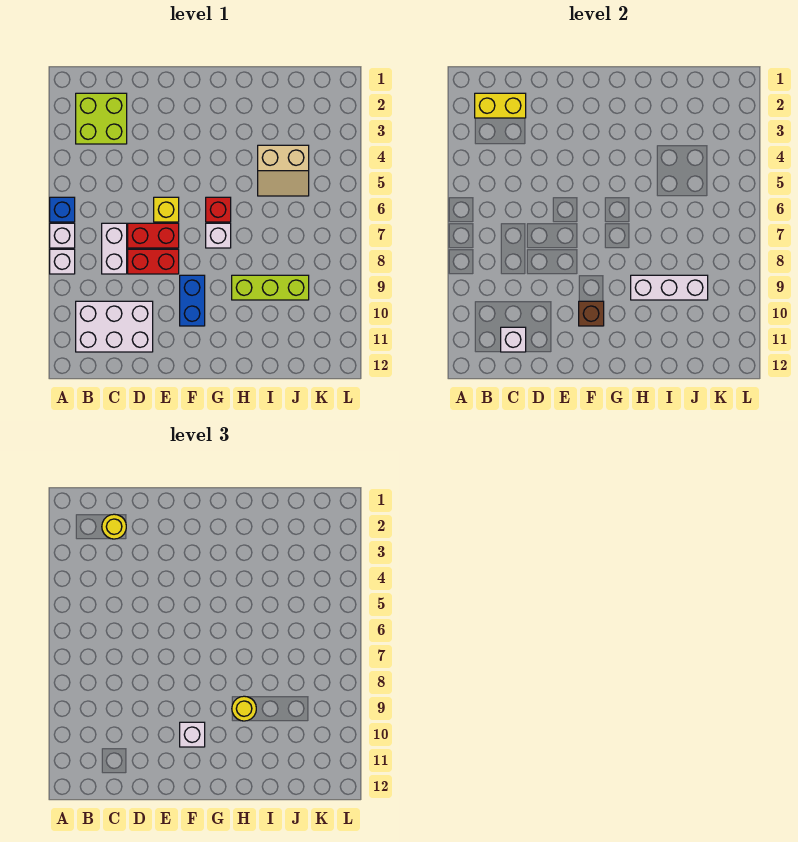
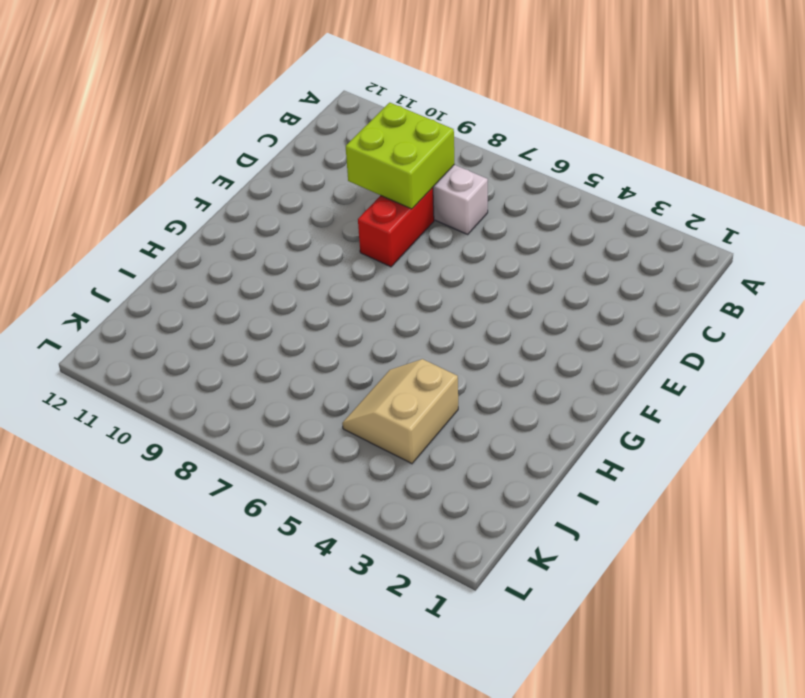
lime 2x2 brick [346,103,454,209] -> lime 2x2 brick moved to [76,93,127,144]
none -> blue 1x1 brick [50,197,75,222]
none -> white 1x1 brick [50,223,75,248]
none -> white 1x1 brick [50,249,75,274]

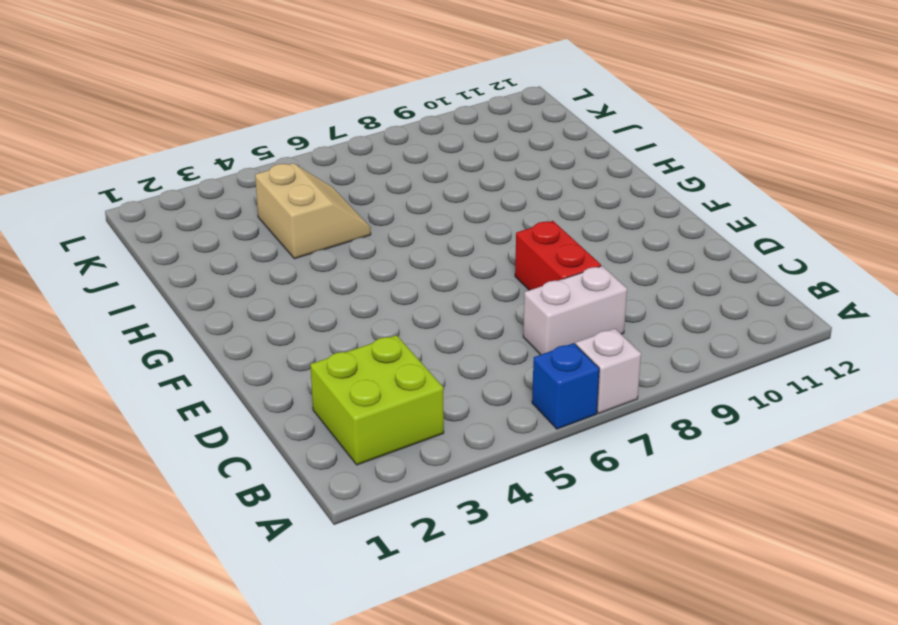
none -> white 1x1 brick [50,249,75,274]
none -> white 2x3 brick [76,301,153,352]
none -> red 1x2 brick [128,223,179,248]

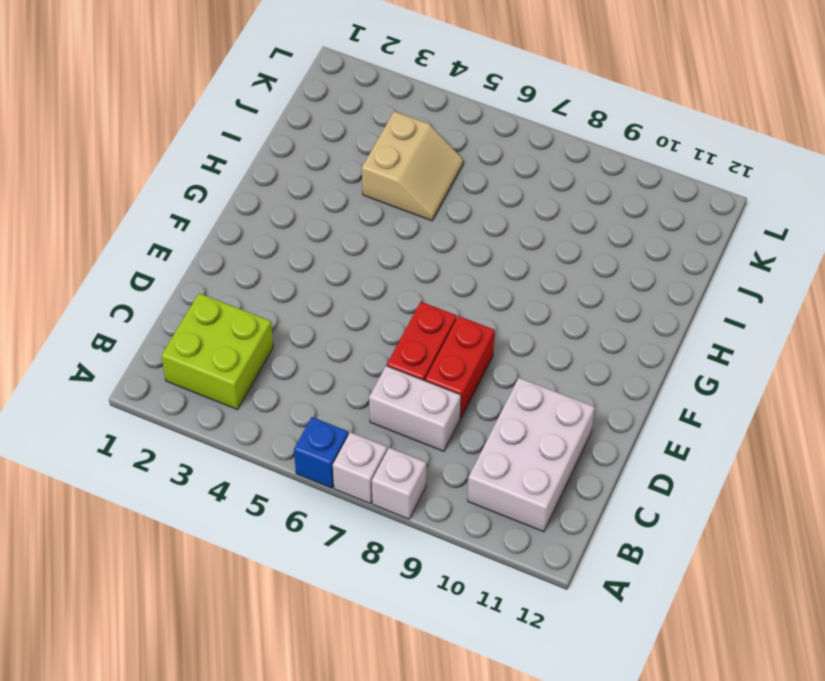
none -> yellow 1x1 brick [154,197,179,222]
none -> blue 1x2 brick [180,275,205,326]
none -> red 1x1 brick [206,197,231,222]

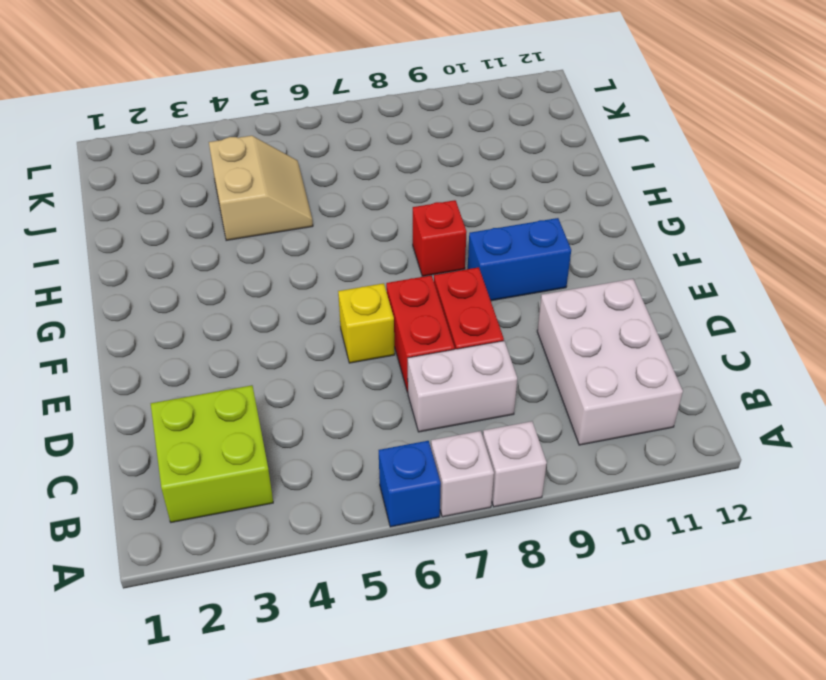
red 1x1 brick [413,200,467,276] -> red 1x1 brick moved to [206,197,231,222]
none -> white 1x1 brick [206,223,231,248]
none -> lime 1x3 brick [232,275,309,300]
none -> yellow 1x2 brick [475,93,526,118]

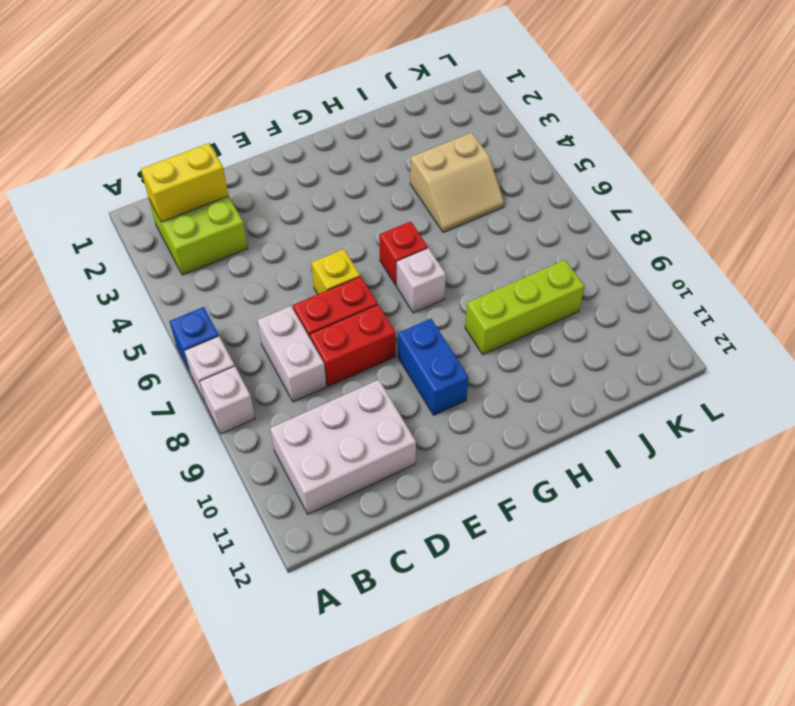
none -> white 1x1 brick [501,327,526,352]
none -> brown 1x1 brick [579,301,604,326]
none -> white 1x3 brick [631,275,708,300]

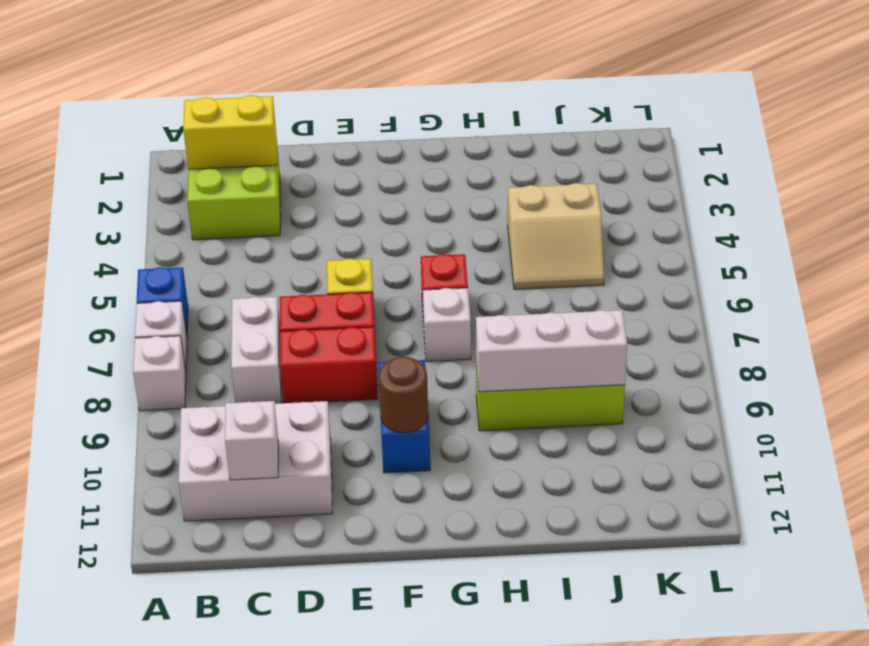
brown 1x1 round brick [379,356,428,433] -> brown 1x1 brick [579,301,604,326]
none -> yellow 1x1 round brick [102,514,126,539]
none -> white 1x1 brick [180,722,205,747]
none -> yellow 1x1 round brick [232,696,256,721]

